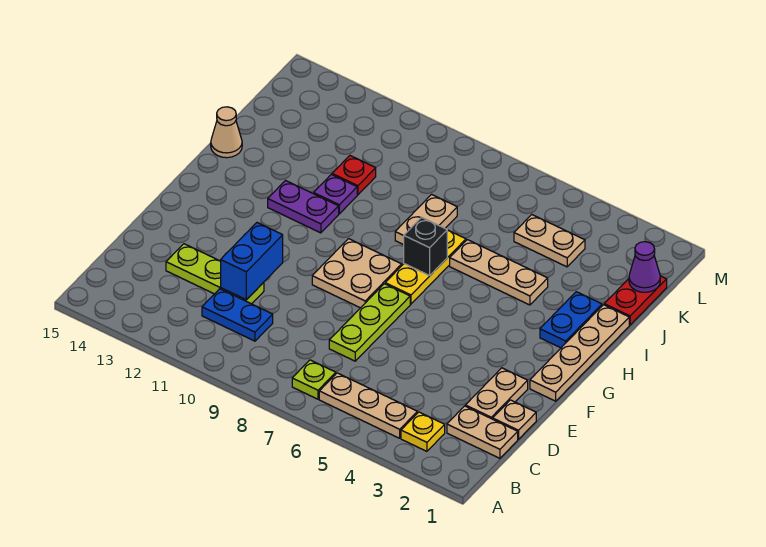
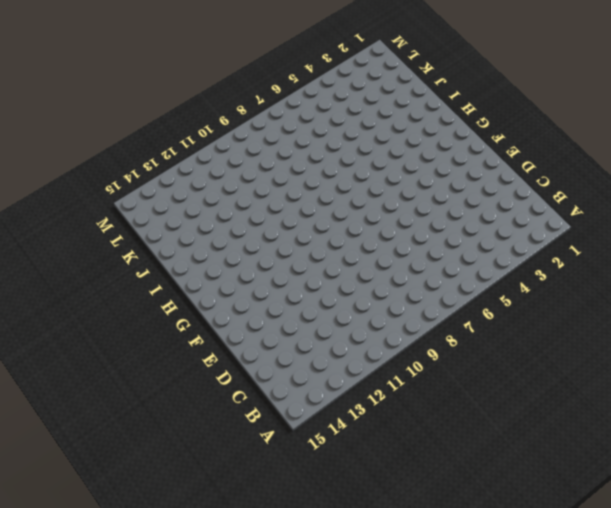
none -> yellow 1x1 plate [401,412,445,451]
none -> tan 1x3 plate [319,373,417,438]
none -> lime 1x1 plate [292,360,336,399]

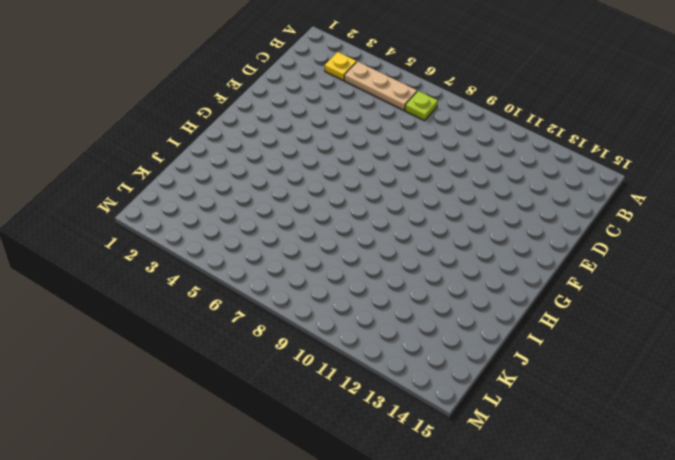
none -> tan 1x2 plate [447,406,518,458]
none -> blue 1x2 plate [202,289,273,341]
none -> tan 1x1 plate [493,400,536,439]

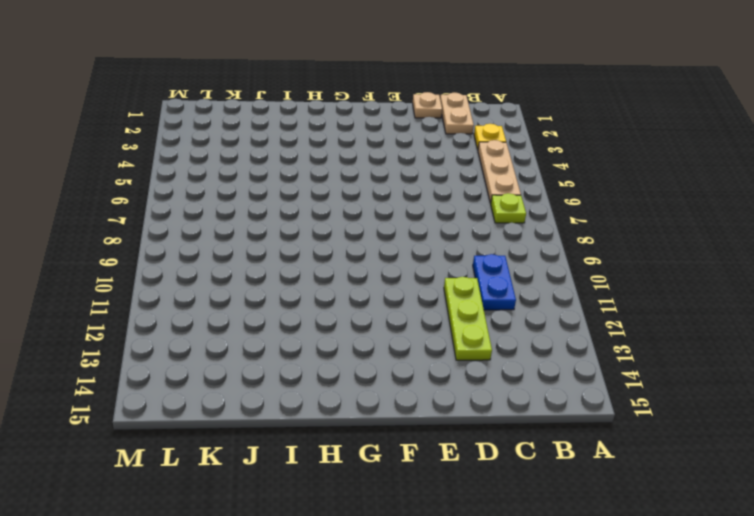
none -> tan 1x2 plate [465,368,528,419]
none -> lime 1x3 plate [329,284,410,361]
none -> tan 1x4 plate [530,305,629,401]

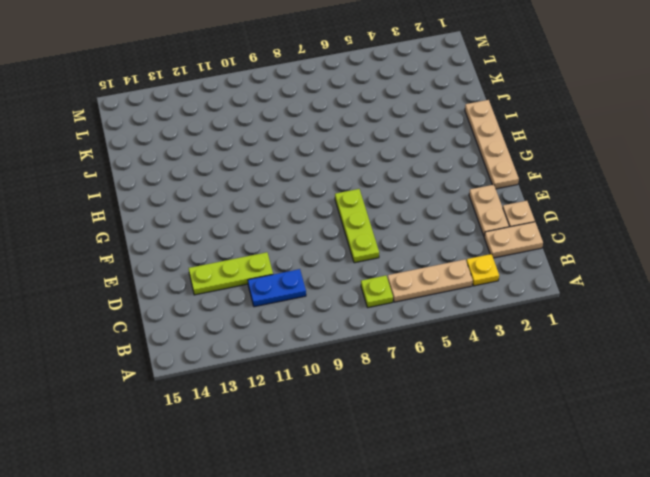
none -> tan 2x2 plate [312,239,402,308]
none -> yellow 1x3 plate [385,230,466,304]
none -> blue 1x2 plate [540,292,602,348]

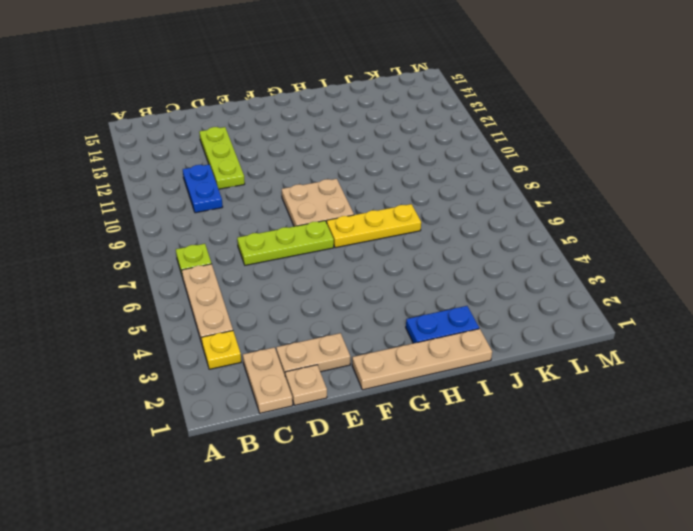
none -> purple 1x2 plate [268,181,339,233]
none -> tan 1x3 plate [450,240,548,305]
none -> tan 1x2 plate [395,195,457,245]

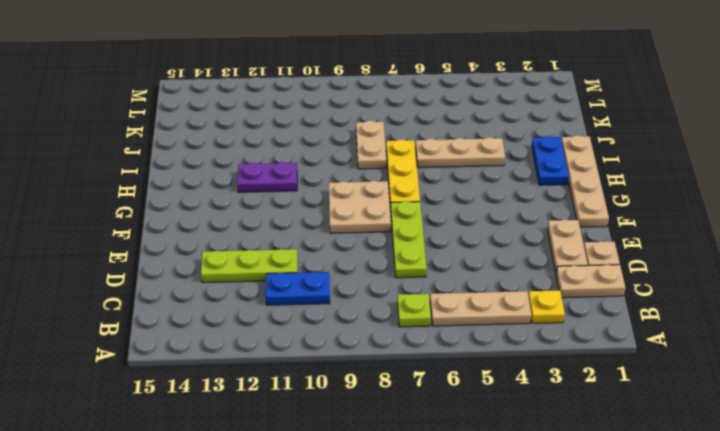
none -> purple 1x1 plate [314,174,357,214]
none -> tan 1x1 cone [211,107,242,158]
none -> red 1x2 plate [604,276,667,325]

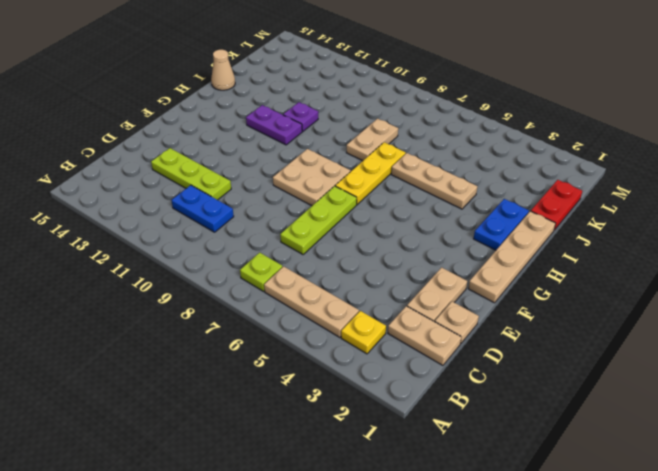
none -> red 1x1 plate [332,156,376,195]
none -> tan 1x2 plate [514,215,585,267]
none -> blue 1x2 brick [221,223,283,300]

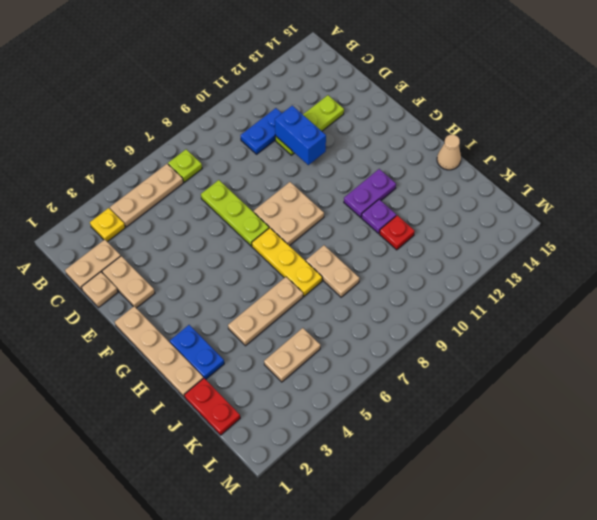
none -> black 1x1 brick [404,217,447,275]
none -> purple 1x1 cone [629,242,660,292]

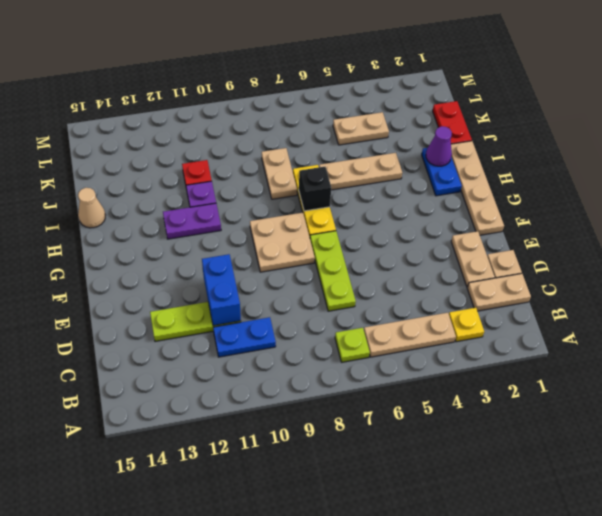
purple 1x1 cone [426,126,452,166] -> purple 1x1 cone moved to [629,242,660,292]

